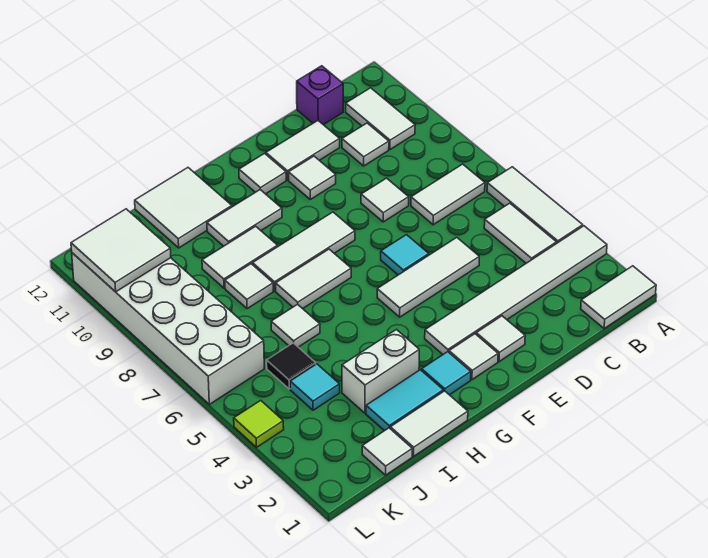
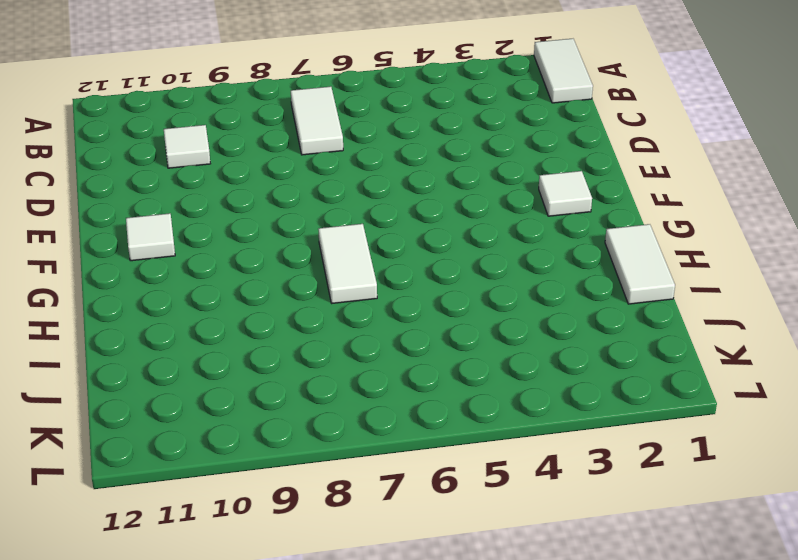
none -> white 1x6 tile [425,226,607,354]
none -> white 1x3 tile [487,167,583,244]
none -> white 1x2 tile [484,203,557,263]
none -> white 1x2 tile [346,88,415,149]

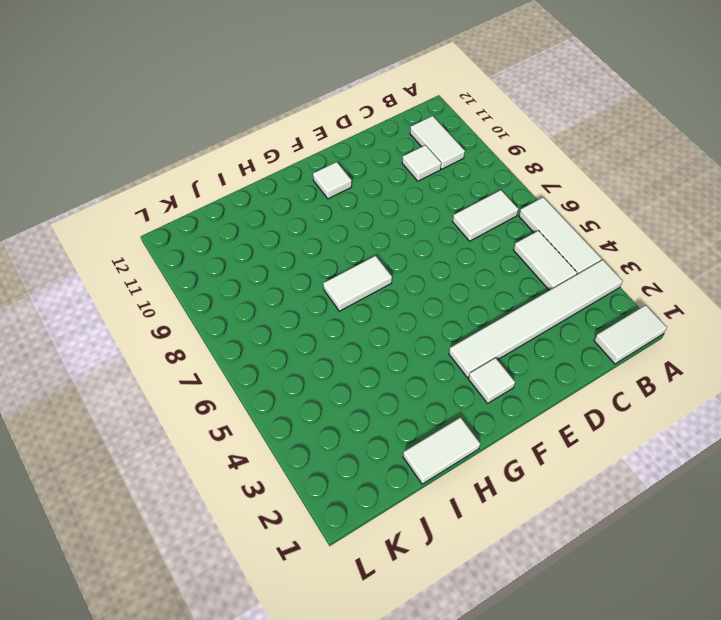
none -> purple 1x1 brick [297,66,343,125]
none -> white 1x3 tile [377,237,479,317]
none -> white 1x1 tile [361,178,409,222]
none -> white 1x2 tile [266,121,340,180]

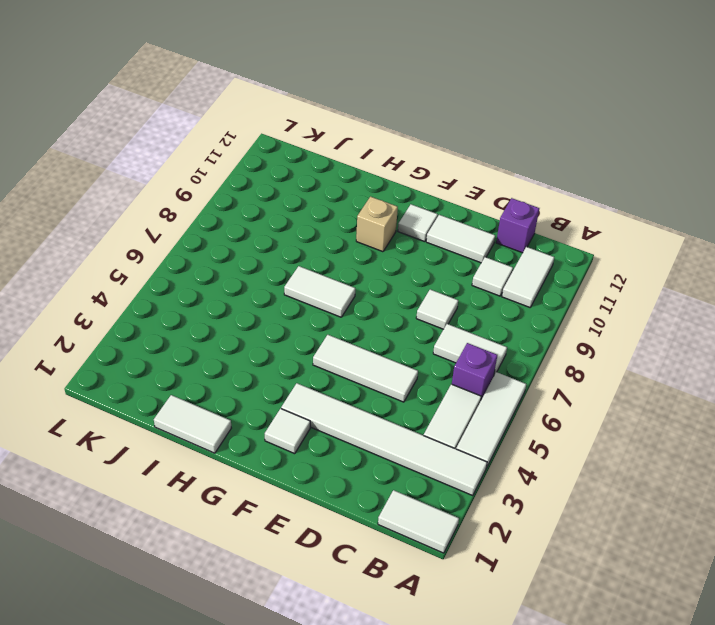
purple 1x1 brick [452,343,497,400] -> none
tan 1x1 brick [356,197,398,252] -> white 1x2 tile [207,190,282,246]
none -> white 1x1 tile [476,316,525,362]
none -> cyan 1x1 tile [381,235,429,275]
none -> white 1x1 tile [289,156,336,199]
none -> white 1x3 tile [253,212,355,291]

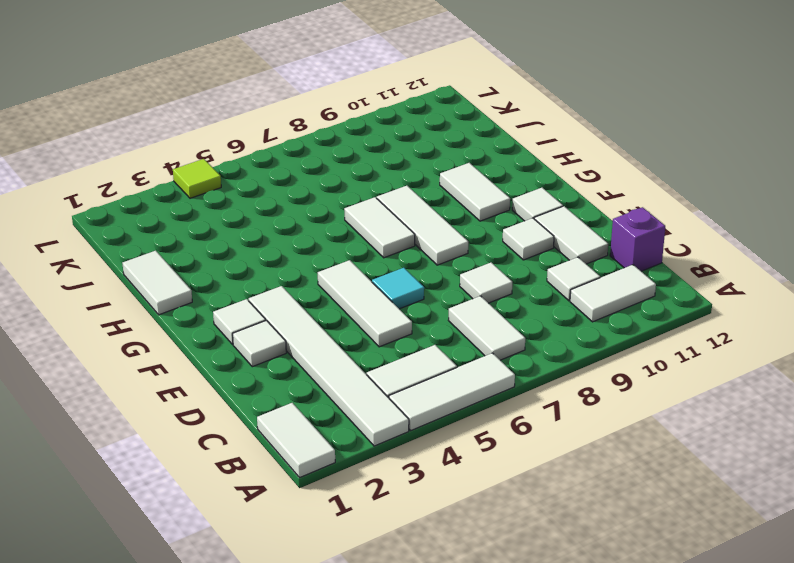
none -> cyan 1x1 tile [422,352,471,395]
none -> cyan 1x2 tile [366,370,443,431]
none -> white 1x2 brick [342,330,419,413]
none -> white 1x2 tile [202,226,278,288]

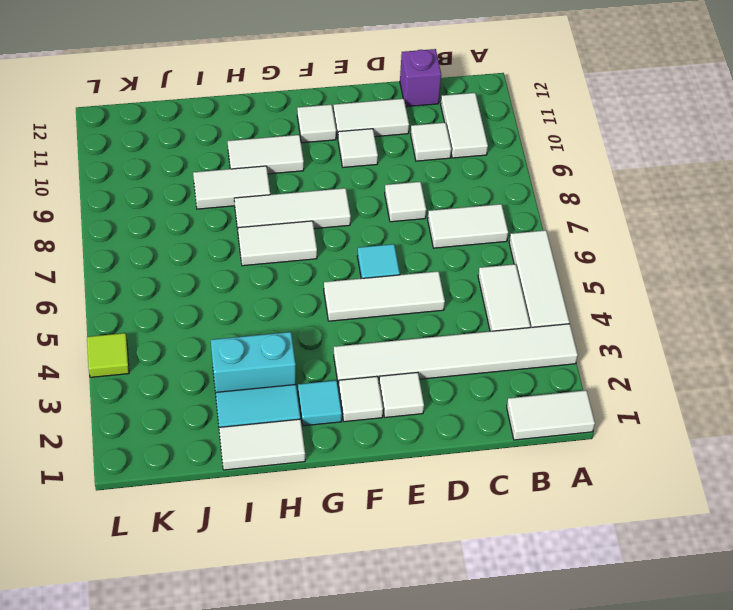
cyan 1x2 brick [211,332,296,394] -> white 1x2 brick [342,330,419,413]
none -> white 2x2 tile [135,168,232,248]
none -> white 1x1 tile [271,304,320,347]
none -> white 1x1 tile [225,264,273,309]
none -> white 1x1 tile [362,428,412,475]

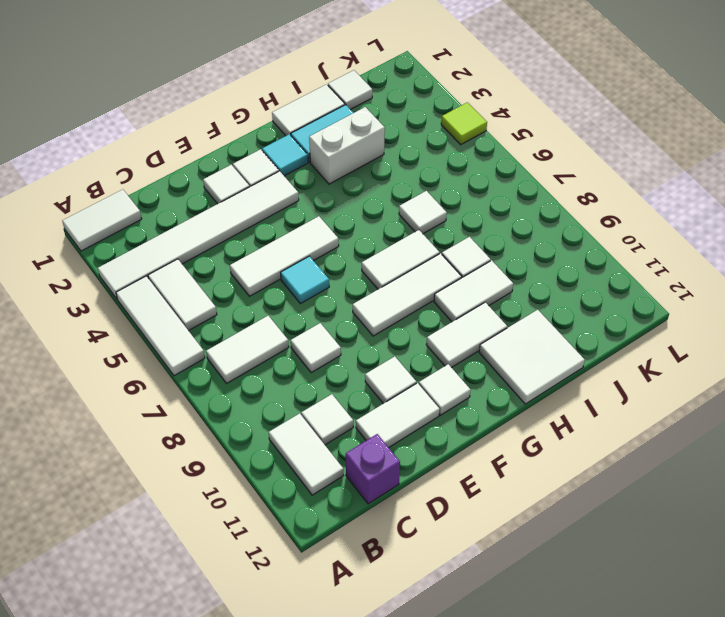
none -> cyan 1x1 tile [290,364,340,410]
none -> black 1x1 tile [267,343,316,389]
none -> white 2x6 brick [72,253,264,404]
none -> white 2x2 tile [71,209,171,292]

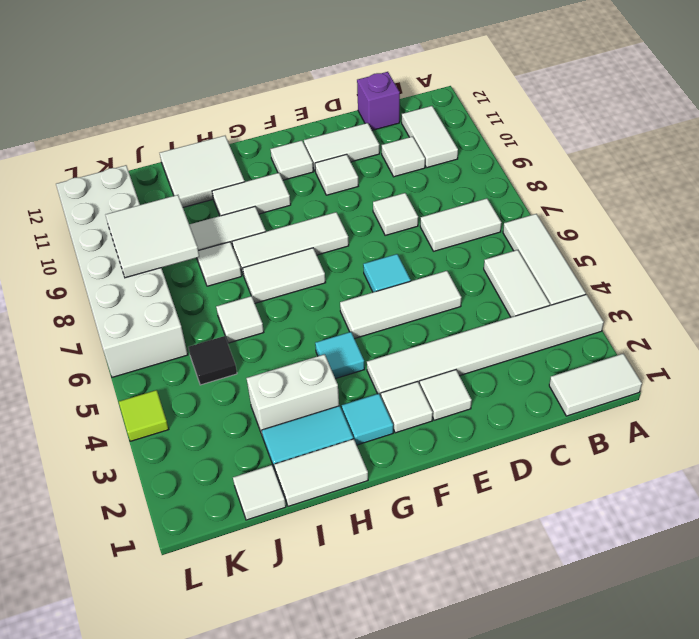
cyan 1x1 tile [315,332,365,379] -> cyan 1x1 tile moved to [290,364,340,410]
white 2x2 tile [106,195,199,278] -> white 2x2 tile moved to [71,209,171,292]

